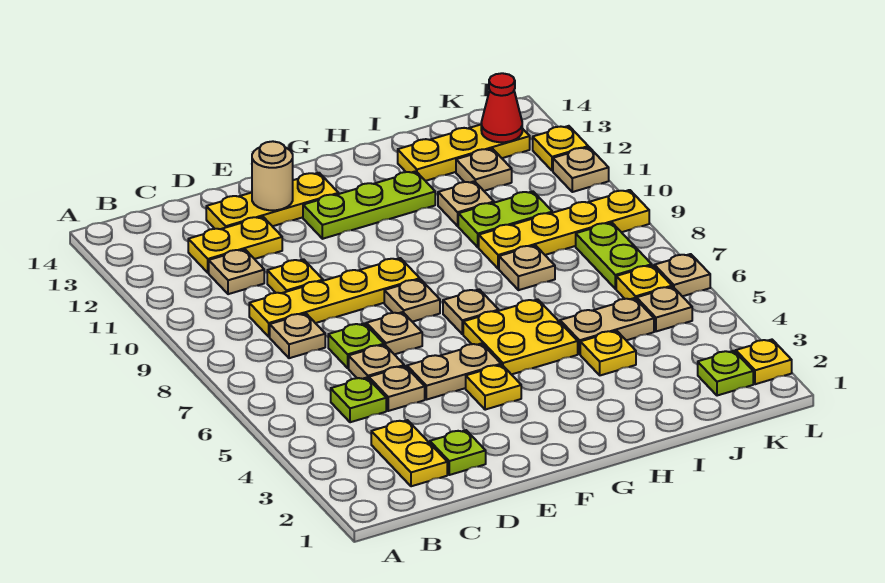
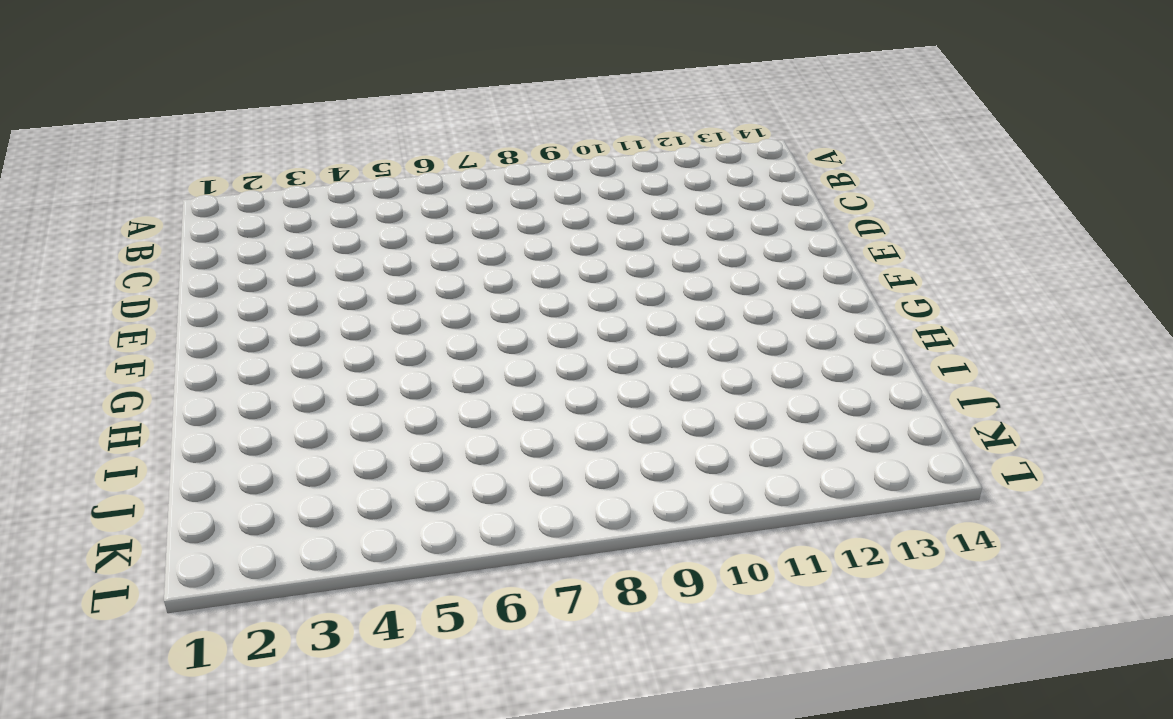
none -> yellow 1x2 plate [371,420,447,486]
none -> lime 1x1 plate [331,378,386,422]
none -> tan 1x1 plate [270,313,325,358]
none -> yellow 1x4 plate [249,258,420,337]

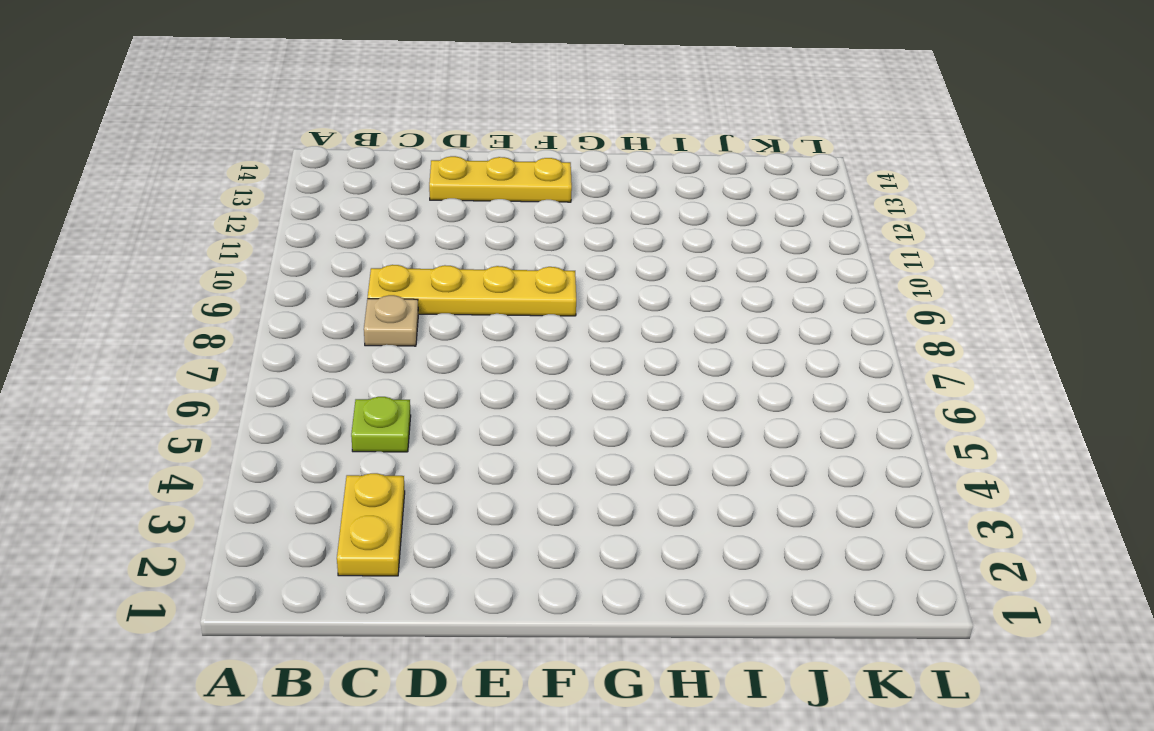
none -> tan 1x1 plate [209,249,264,294]
none -> yellow 1x2 plate [188,217,282,273]
none -> lime 1x1 plate [430,430,486,475]
none -> tan 1x1 plate [369,366,425,411]

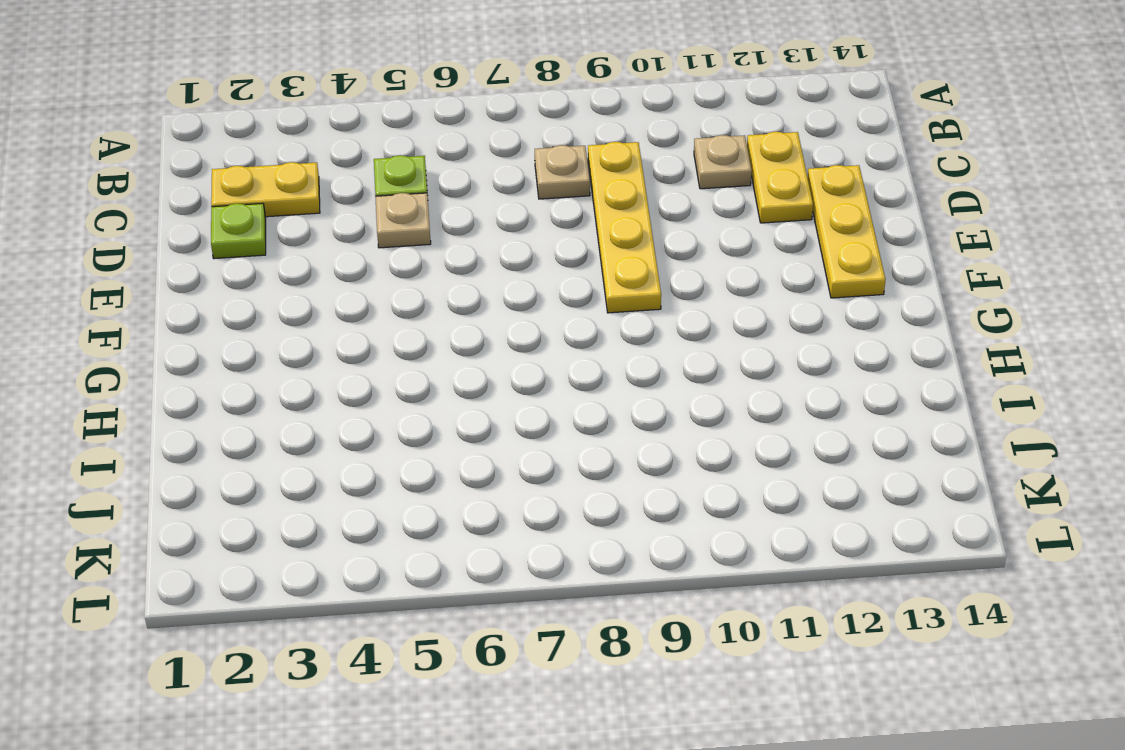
none -> tan 1x1 plate [349,345,404,379]
none -> lime 1x1 plate [328,323,384,368]
none -> yellow 1x1 plate [267,259,323,293]
none -> tan 1x2 plate [407,343,501,400]

